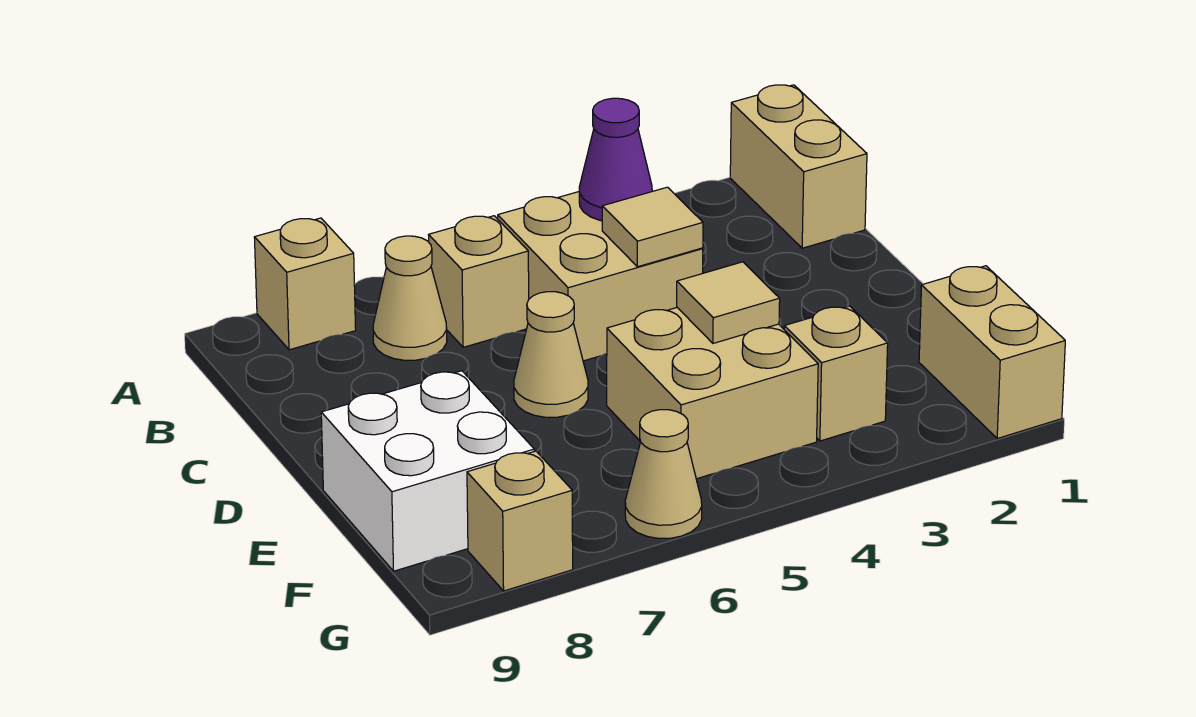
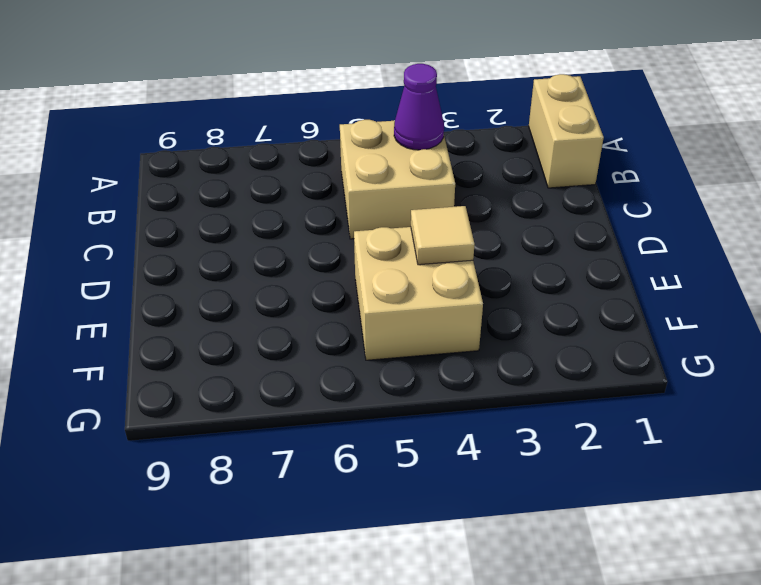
none -> tan 1x1 brick [254,218,356,350]
none -> tan 1x1 brick [429,216,529,347]
none -> tan 1x1 cone [373,236,447,360]

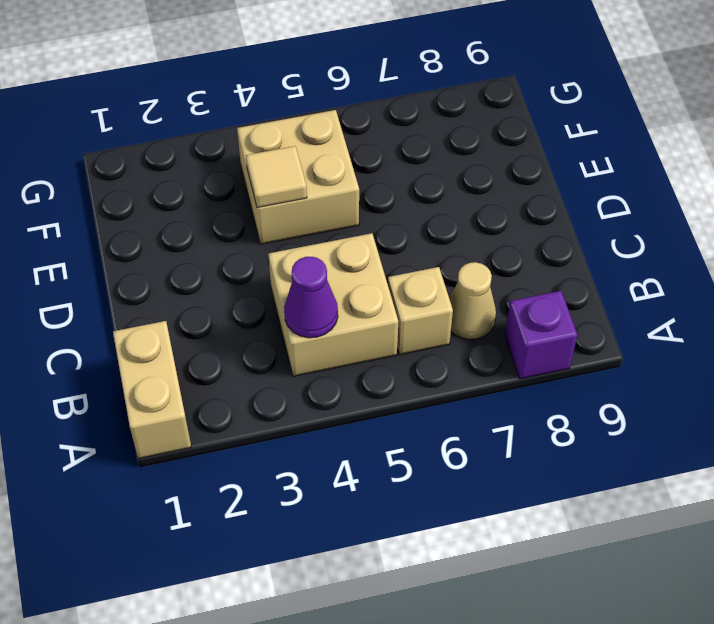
purple 1x1 brick [505,291,577,379] -> tan 1x1 brick [254,218,356,350]
none -> tan 1x1 cone [514,292,588,417]
none -> white 2x2 brick [321,371,534,571]
none -> tan 1x2 brick [919,266,1065,438]

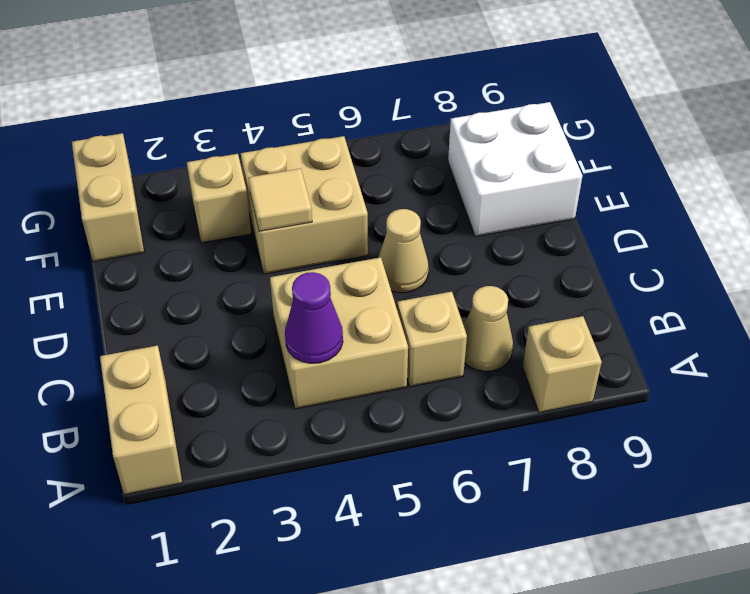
none -> tan 1x1 cone [625,410,702,538]
none -> tan 1x1 brick [467,451,573,591]
none -> tan 1x1 tile [602,187,703,267]

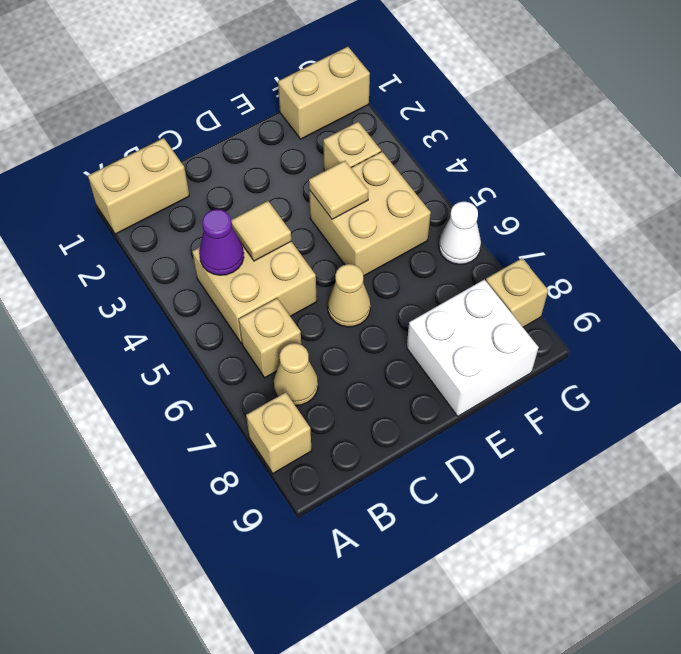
white 1x1 cone [439,202,481,264] -> tan 1x1 cone [625,410,702,538]

